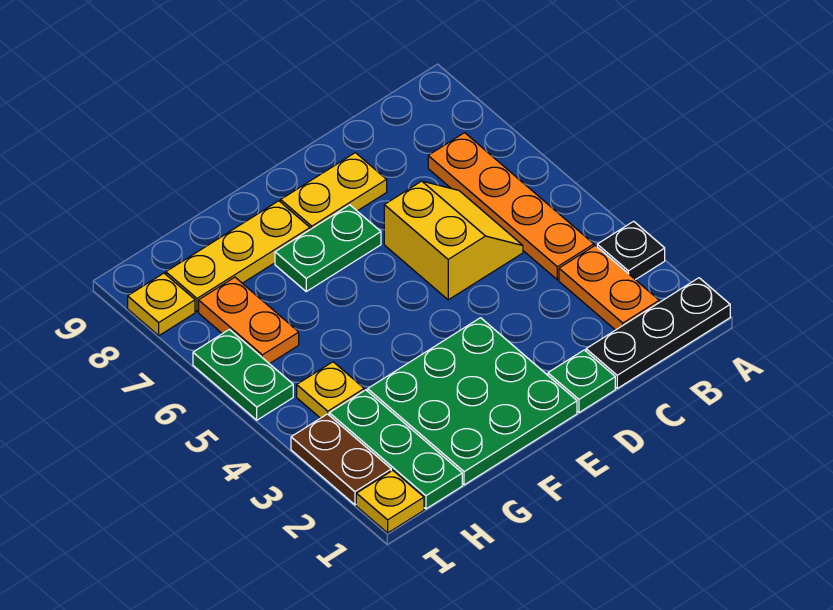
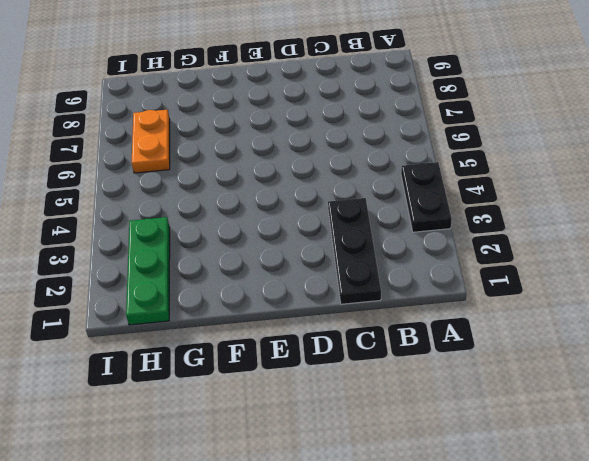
black 1x2 plate [401,162,452,232] -> black 1x1 plate [597,221,665,280]
black 1x3 plate [328,198,381,304] -> black 1x3 plate turned to [586,278,730,388]
none -> orange 1x2 plate [559,245,659,330]
none -> orange 1x4 plate [428,133,594,280]
none -> yellow 2x2 slope [384,181,523,300]

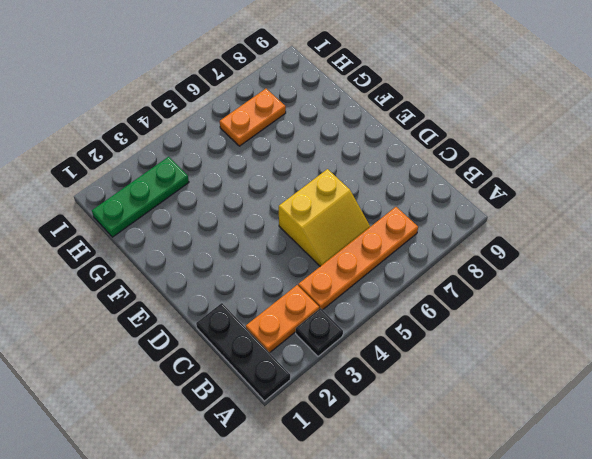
none -> green 1x1 plate [548,350,615,412]
none -> yellow 1x2 plate [281,153,387,230]
none -> green 3x3 plate [368,318,577,485]

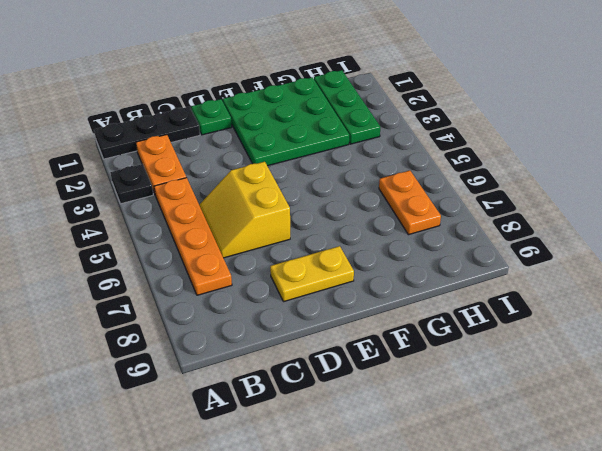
none -> green 1x2 plate [275,205,381,291]
none -> yellow 1x3 plate [166,201,310,312]
none -> yellow 1x1 plate [297,362,364,418]

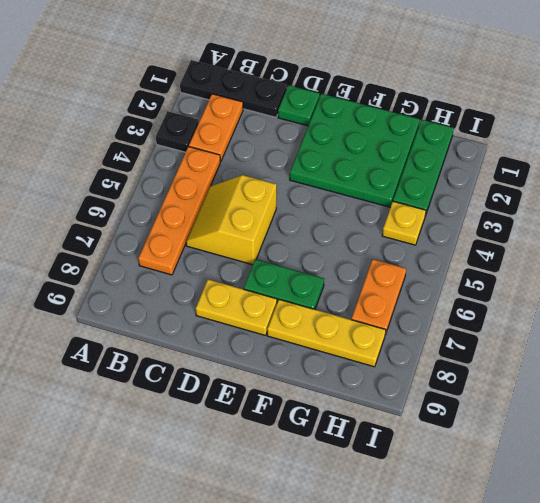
none -> yellow 1x1 plate [356,471,424,533]
none -> brown 1x2 plate [291,414,391,505]
none -> green 1x2 plate [193,329,293,420]

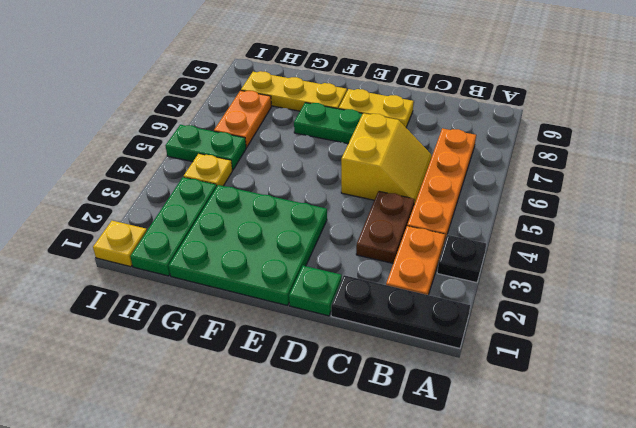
brown 1x2 plate [356,191,415,263] -> brown 1x2 plate moved to [291,414,391,505]
green 1x2 plate [165,125,246,170] -> green 1x2 plate turned to [193,329,293,420]
none -> yellow 1x1 plate [128,273,195,336]

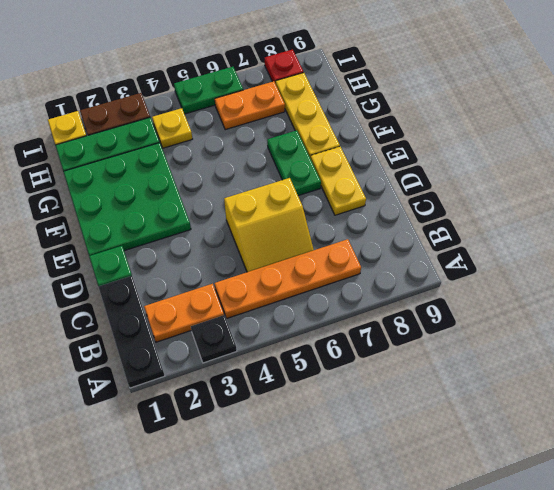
red 1x1 plate [265,50,303,84] -> yellow 1x1 plate [128,273,195,336]

